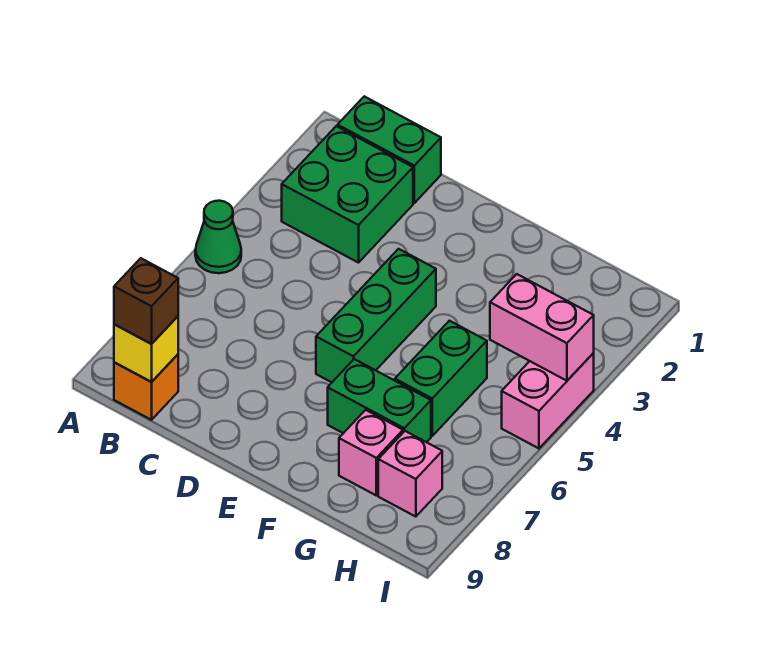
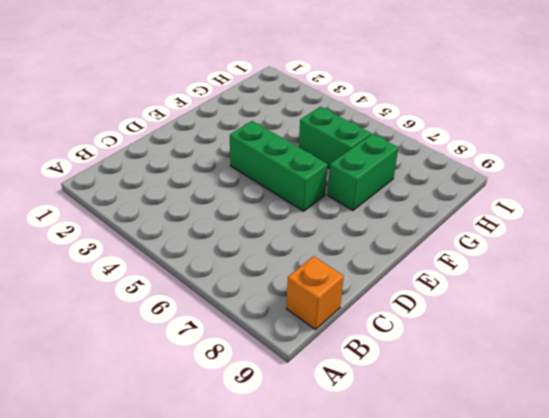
none -> green 1x1 cone [195,201,241,273]
none -> green 1x2 brick [338,96,441,203]
none -> green 2x2 brick [282,126,413,263]

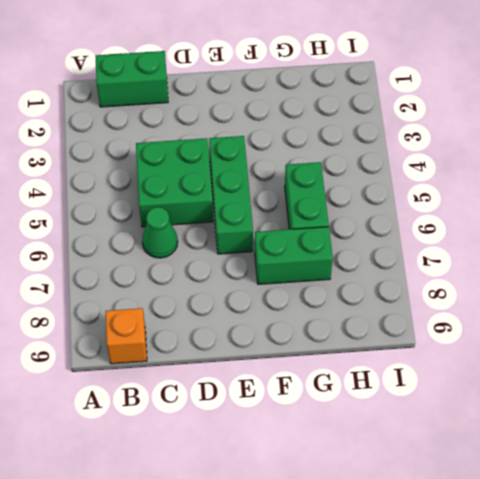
green 2x2 brick [136,138,213,227] -> green 2x2 brick moved to [282,126,413,263]
green 1x1 cone [142,207,178,258] -> green 1x1 cone moved to [195,201,241,273]
none -> pink 1x1 brick [339,410,403,495]
none -> pink 1x1 brick [378,431,442,517]
none -> pink 1x2 brick [502,353,594,448]

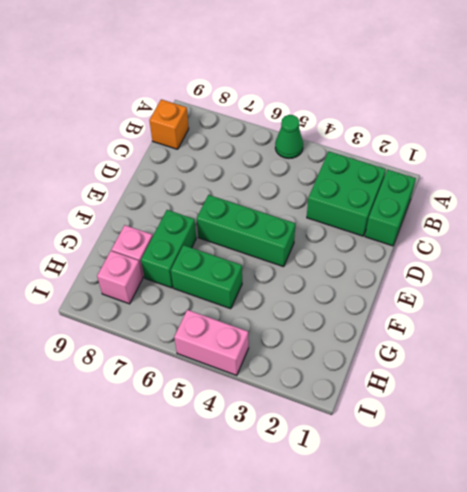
none -> yellow 1x1 brick [114,316,178,382]
none -> pink 1x2 brick [490,274,594,381]
none -> brown 1x1 brick [114,258,178,344]

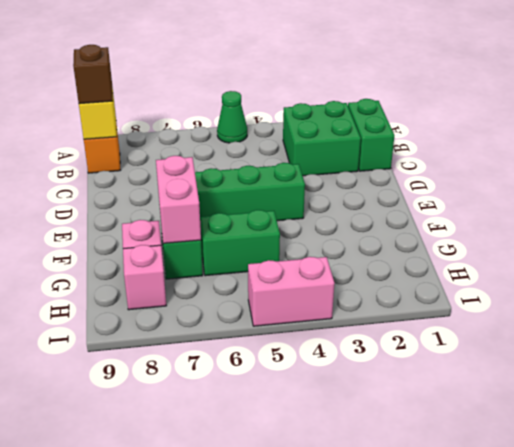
pink 1x2 brick [156,156,201,243] -> pink 1x2 brick moved to [490,274,594,381]

